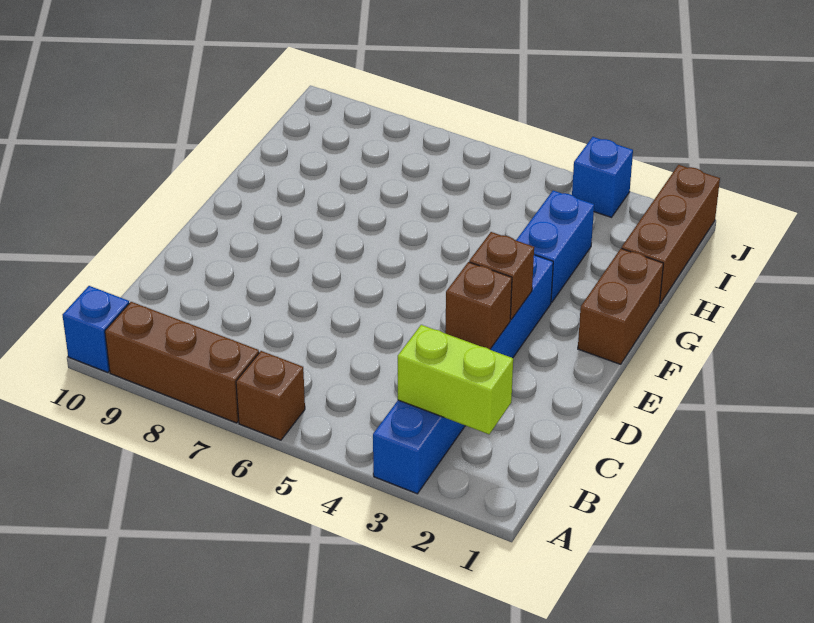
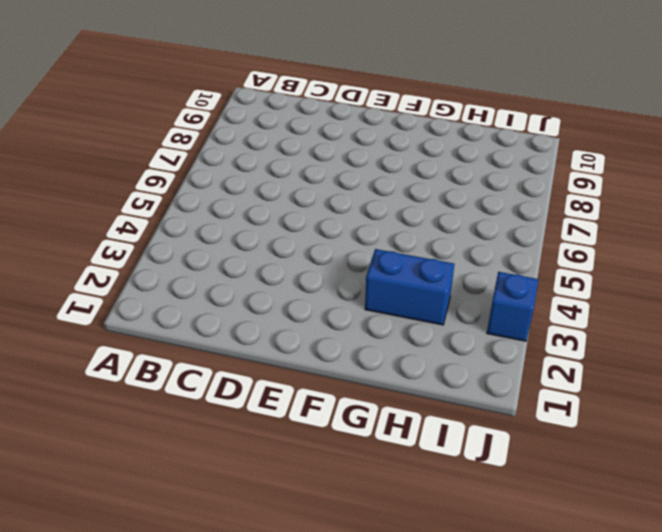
none -> blue 1x6 brick [373,255,553,494]
none -> brown 1x1 brick [236,351,305,440]

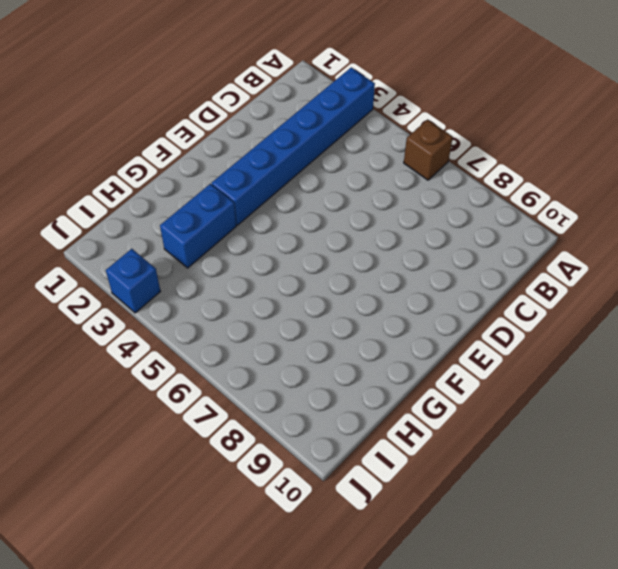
none -> brown 1x3 brick [105,302,259,423]
none -> blue 1x1 brick [63,286,129,373]

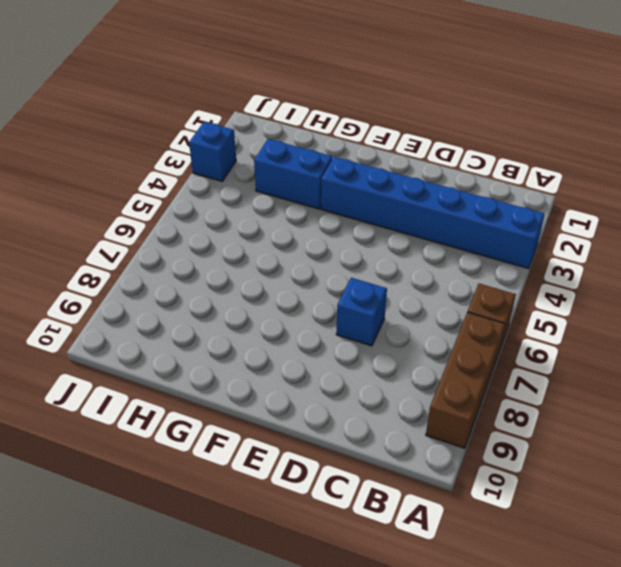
blue 1x1 brick [336,278,387,346] -> blue 1x1 brick moved to [63,286,129,373]
none -> brown 1x2 brick [578,249,664,364]
none -> brown 1x3 brick [622,165,720,304]

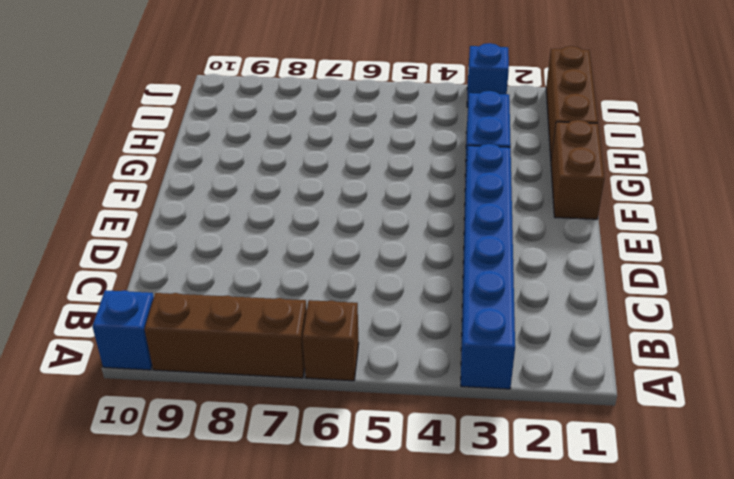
none -> lime 1x2 brick [398,325,513,434]
none -> brown 1x1 brick [445,262,512,349]

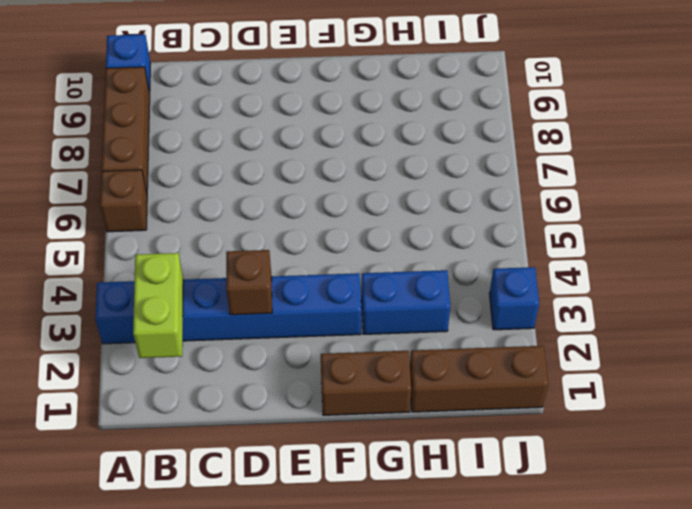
none -> brown 1x1 brick [469,232,534,320]

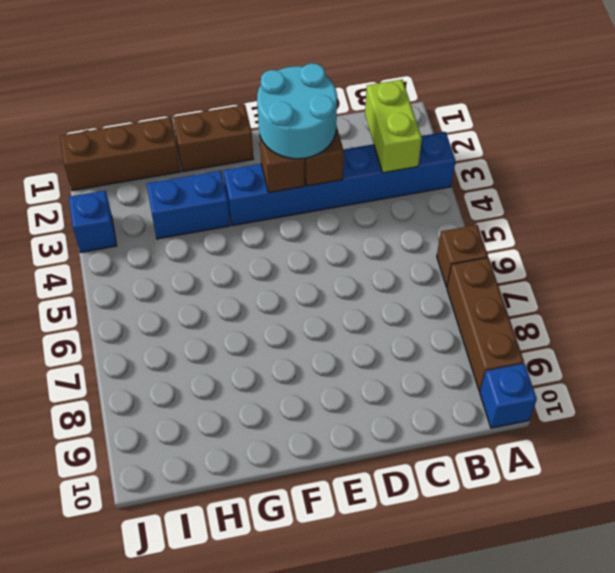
cyan 2x2 round brick [257,63,337,159] -> none

